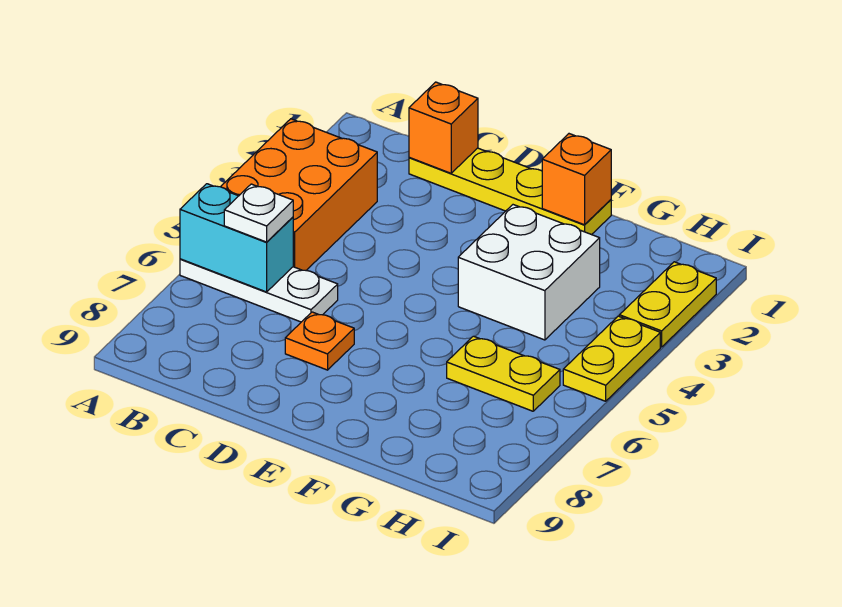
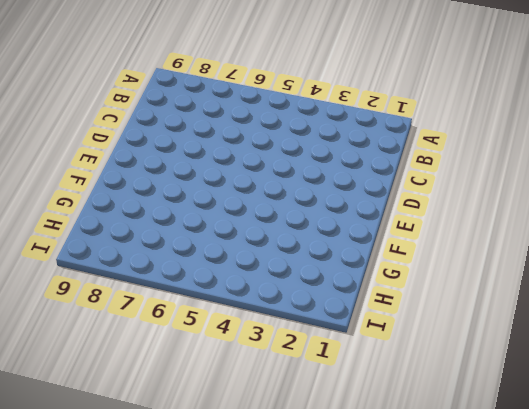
none -> orange 2x3 brick [221,119,377,270]
none -> white 1x3 plate [180,259,338,322]
none -> yellow 1x4 plate [409,148,611,235]

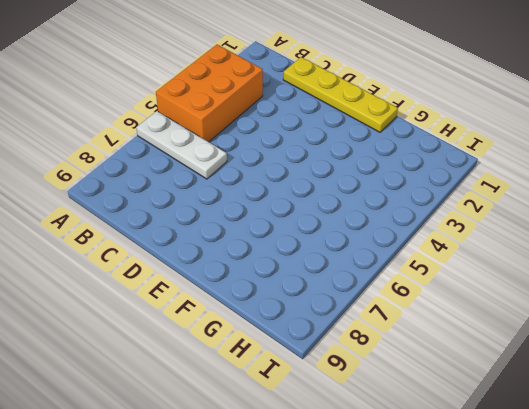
none -> orange 1x1 plate [285,312,354,370]
none -> white 2x2 brick [458,205,600,340]
none -> yellow 1x2 plate [447,336,560,411]

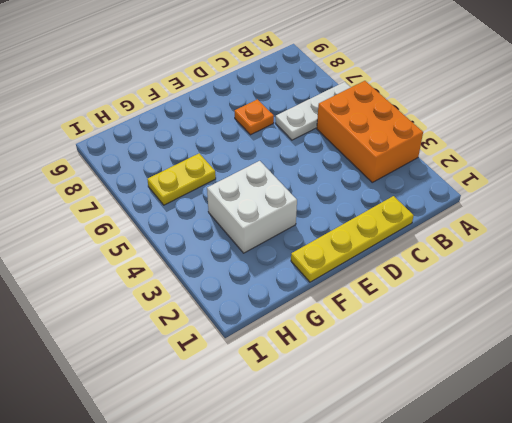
none -> yellow 1x2 plate [619,262,716,347]
none -> yellow 1x2 plate [563,316,660,401]
none -> cyan 1x2 brick [180,184,293,292]

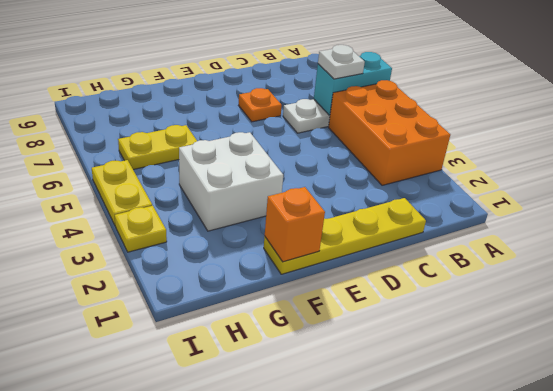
yellow 1x1 plate [115,206,167,252] -> yellow 1x2 plate [619,262,716,347]
none -> orange 1x1 brick [409,82,478,173]

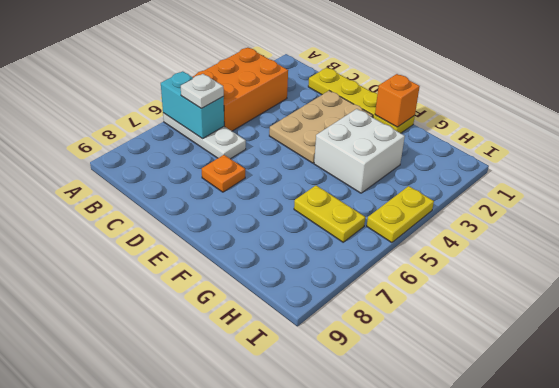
tan 2x3 plate [269,91,373,163] -> none
none -> yellow 1x2 plate [619,262,716,347]
none -> orange 1x1 brick [409,82,478,173]

